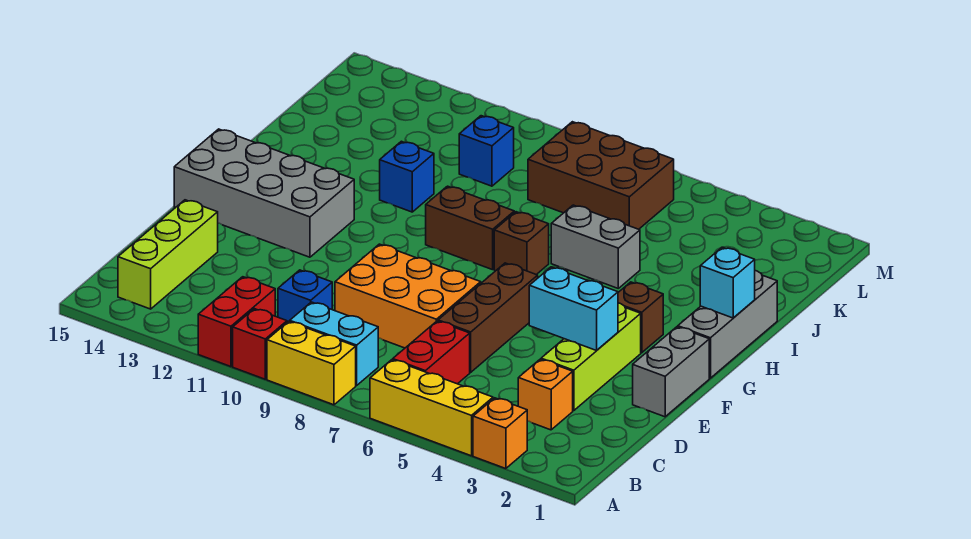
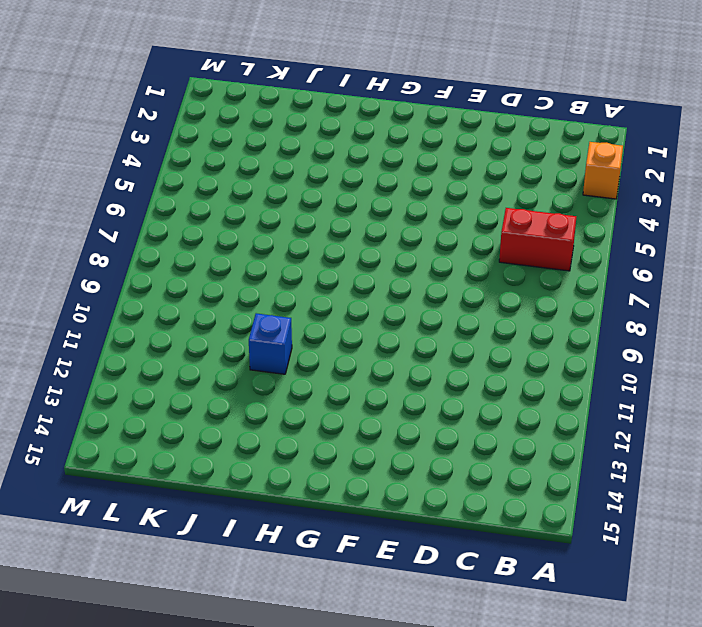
none -> yellow 1x3 brick [370,360,493,456]
none -> yellow 1x2 brick [267,321,356,405]
none -> red 1x1 brick [233,309,287,379]

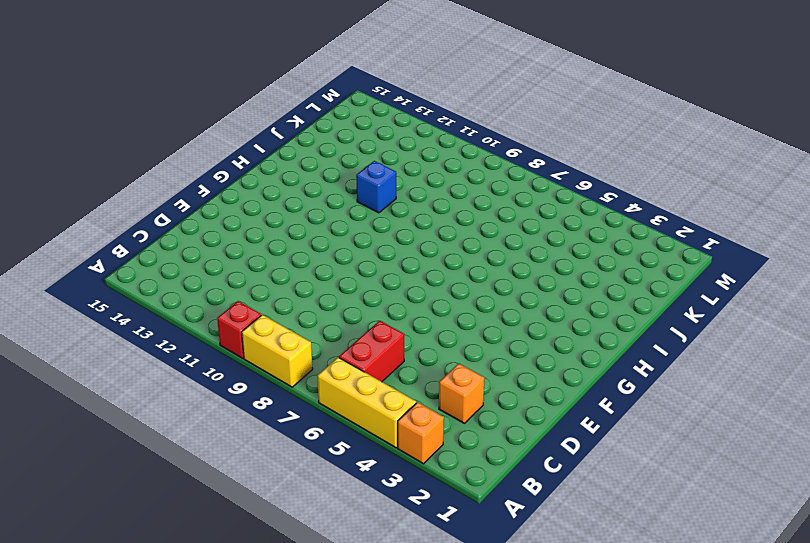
none -> red 1x2 brick [198,277,275,367]
none -> cyan 1x2 brick [290,302,378,385]
none -> lime 1x3 brick [118,200,218,309]

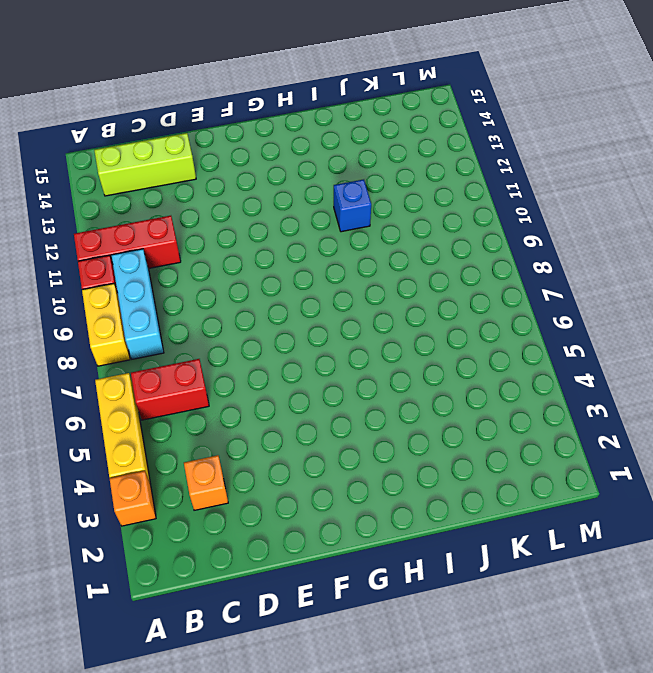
red 1x3 brick [74,216,181,269] -> red 1x2 brick [198,277,275,367]
cyan 1x3 brick [112,249,164,359] -> cyan 1x2 brick [290,302,378,385]
none -> blue 1x1 brick [278,270,332,322]
none -> lime 1x3 brick [541,303,641,411]
none -> brown 1x3 brick [438,263,538,372]

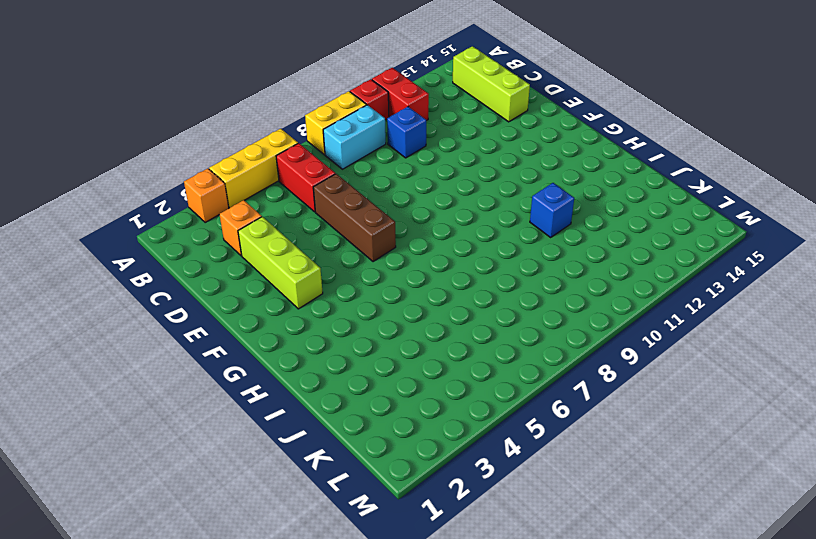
none -> orange 2x3 brick [335,244,481,348]
none -> grey 1x2 brick [633,327,709,417]
none -> grey 2x4 brick [174,129,354,257]

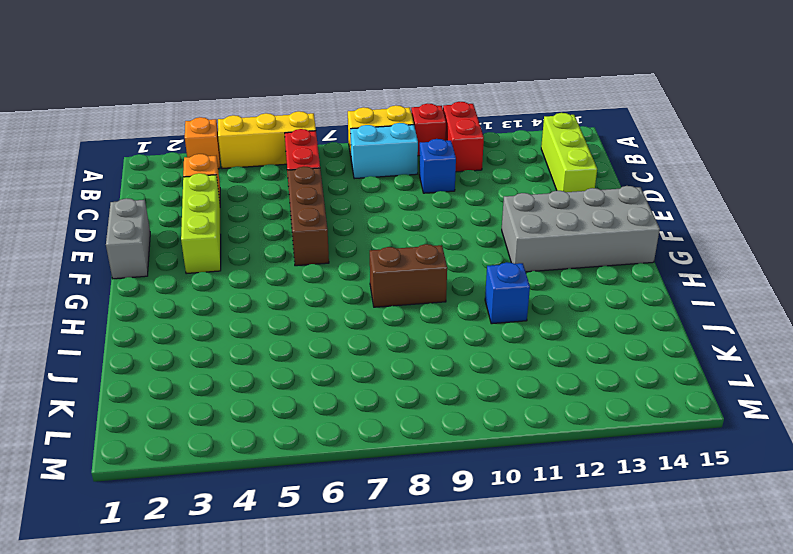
none -> orange 2x3 brick [335,244,481,348]
none -> grey 1x3 brick [678,271,777,378]
none -> brown 1x1 brick [618,282,663,353]

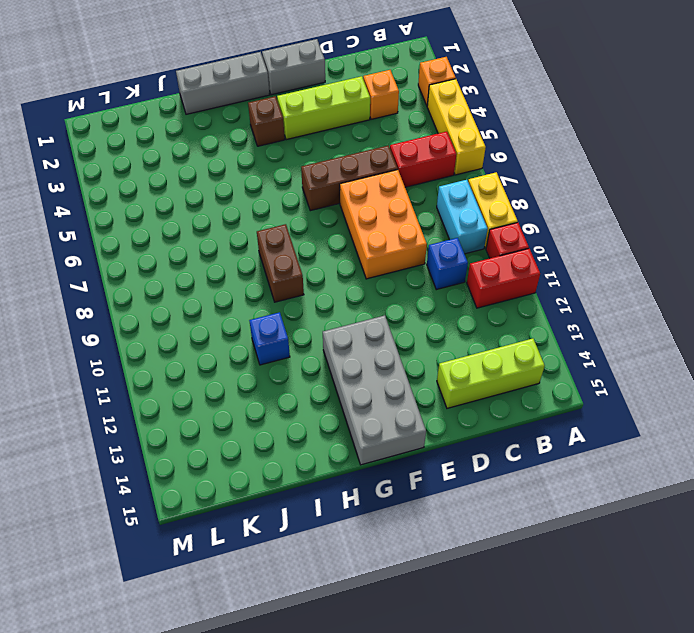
none -> brown 1x1 brick [494,212,549,275]
none -> grey 1x2 brick [551,205,640,288]
none -> brown 2x3 brick [528,122,674,229]

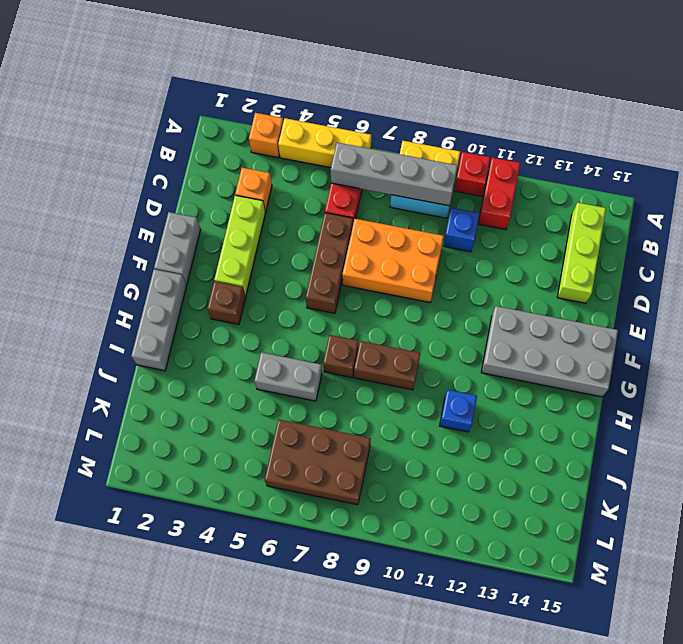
grey 1x4 brick [331,143,458,206] -> none
none -> blue 1x1 brick [459,116,514,186]
none -> cyan 1x2 brick [529,267,618,350]
none -> cyan 1x1 brick [700,247,755,318]

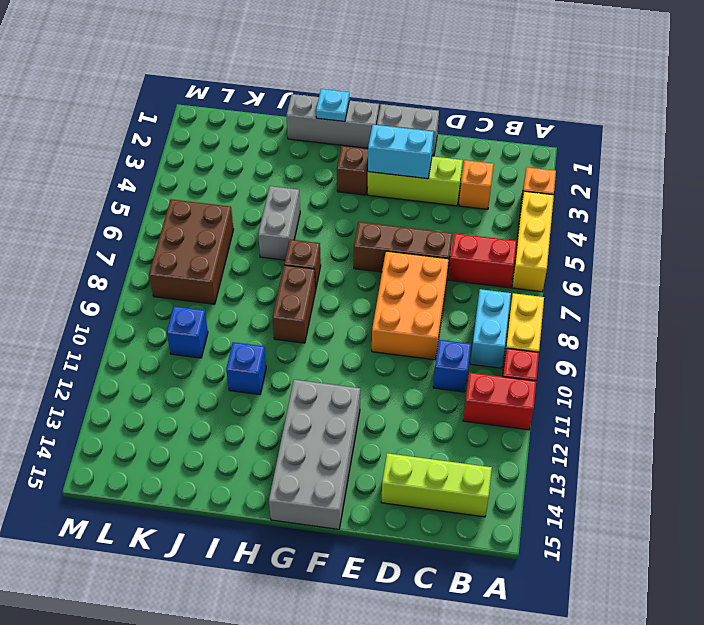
cyan 1x2 brick [368,125,434,179] -> cyan 1x2 brick turned to [529,267,618,350]
cyan 1x1 plate [316,89,349,122] -> cyan 1x1 brick [700,247,755,318]

